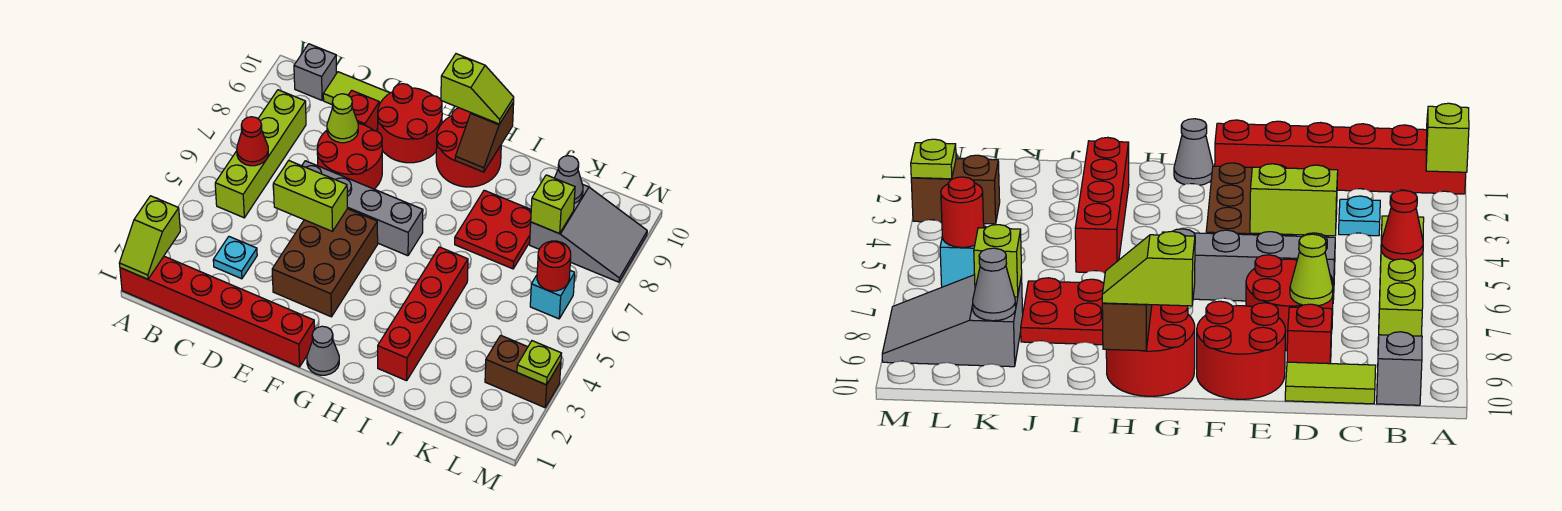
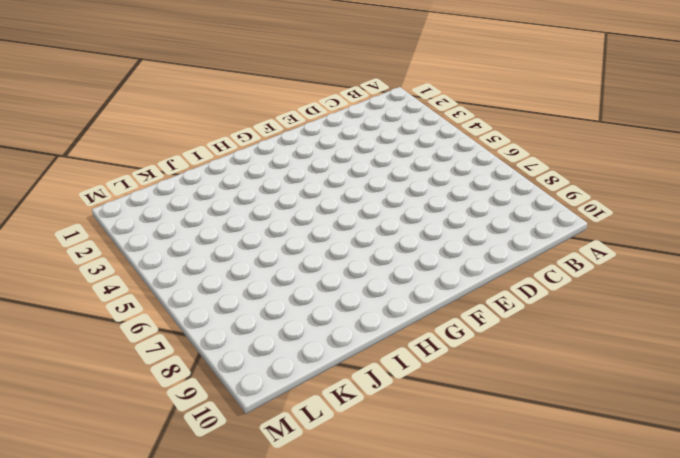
none -> red 1x6 brick [120,256,315,367]
none -> lime 1x4 brick [215,90,306,218]
none -> grey 1x1 brick [294,44,337,100]

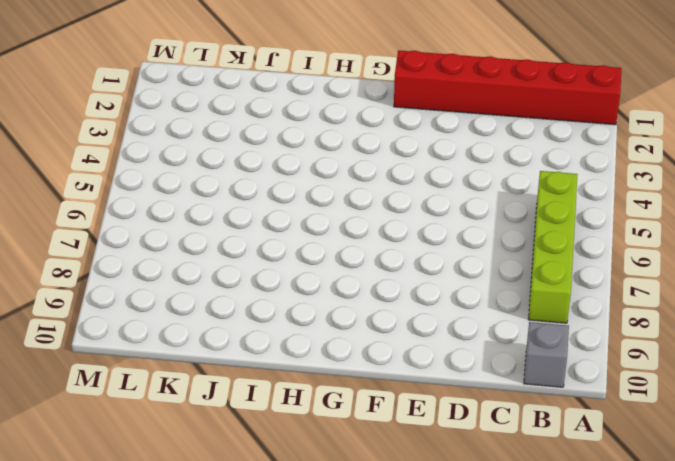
none -> cyan 1x1 plate [213,237,257,279]
none -> lime 1x2 tile [323,72,390,104]
none -> grey 1x4 brick [302,161,423,256]

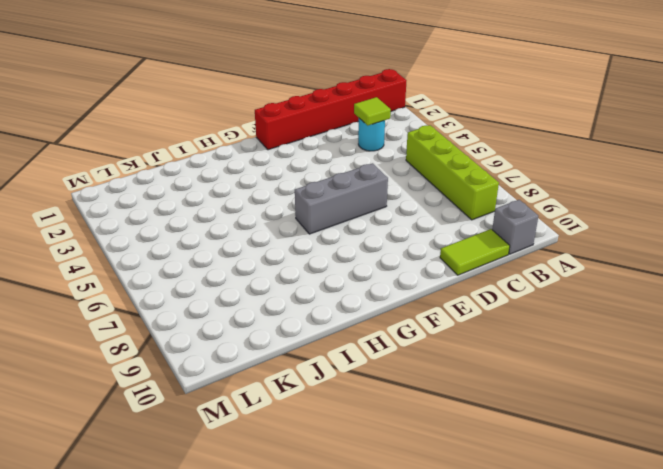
cyan 1x1 round brick [358,118,385,151] -> cyan 1x1 plate [213,237,257,279]
lime 1x1 tile [354,97,391,125] -> none
grey 1x3 brick [295,163,388,234] -> grey 1x4 brick [302,161,423,256]
none -> red 2x2 round brick [317,123,382,189]
none -> red 1x1 brick [348,90,379,131]
none -> brown 2x3 brick [272,209,378,317]

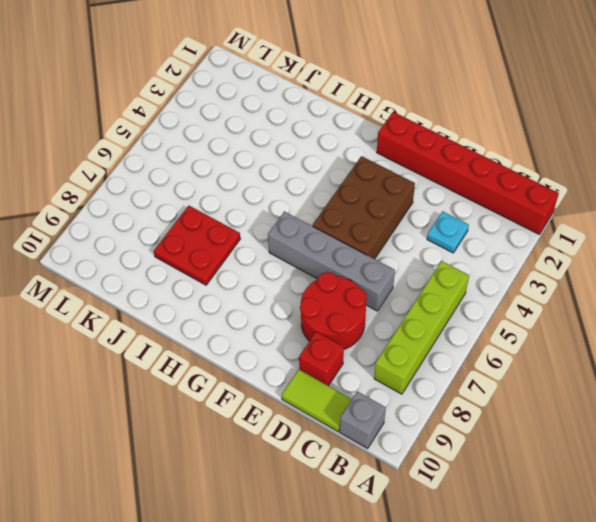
none -> red 2x2 round brick [378,84,442,163]
none -> grey 1x1 cone [307,326,339,375]
none -> red 2x2 round brick [436,108,501,187]

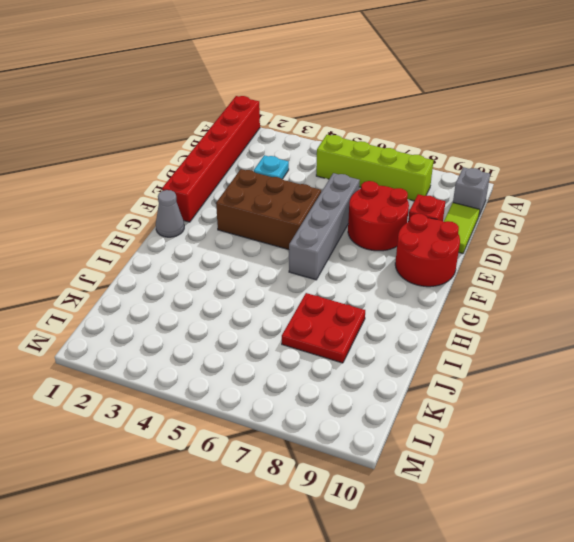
none -> red 2x2 round brick [436,108,501,187]
none -> red 1x4 brick [378,247,468,381]
none -> grey 2x3 slope [530,185,647,282]

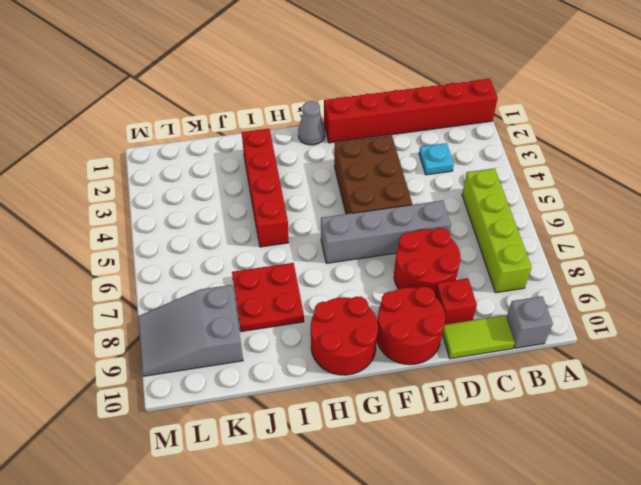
none -> brown 1x2 brick [485,335,561,408]
none -> cyan 1x1 brick [530,271,575,319]
none -> lime 1x2 slope [119,196,180,279]

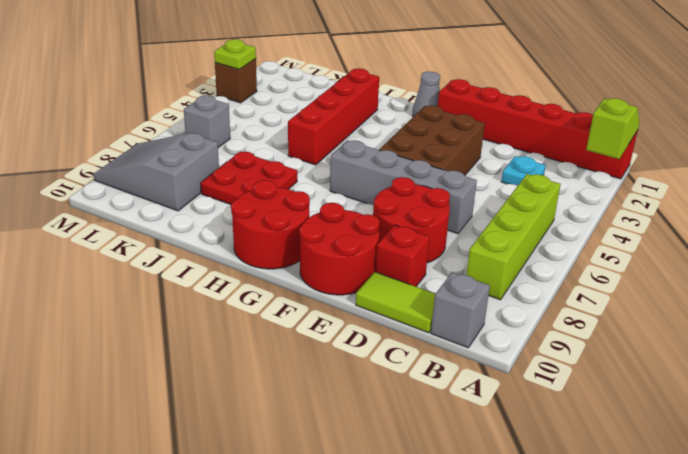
grey 1x1 brick [184,95,230,148] -> cyan 1x1 brick [530,271,575,319]
brown 1x1 brick [215,59,257,103] -> brown 1x2 brick [485,335,561,408]
none -> red 1x1 cone [237,117,268,166]
none -> lime 1x2 brick [273,161,347,231]
none -> lime 1x1 cone [327,94,358,143]

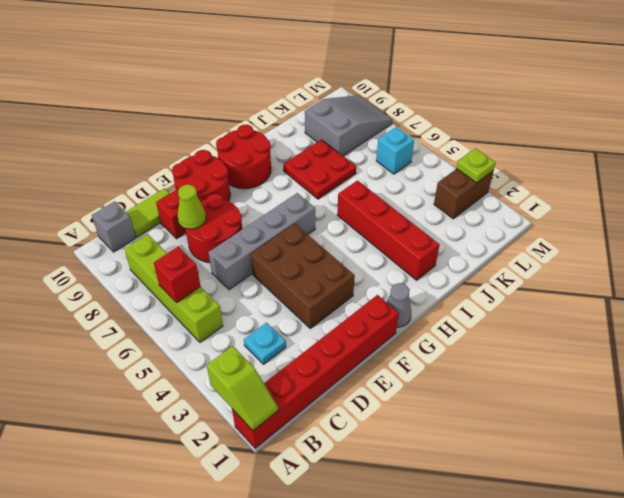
red 1x1 brick [154,247,201,303] -> red 1x1 cone [237,117,268,166]
none -> lime 1x2 brick [273,161,347,231]
none -> brown 1x2 slope [455,102,514,172]
none -> lime 1x1 brick [531,175,575,233]

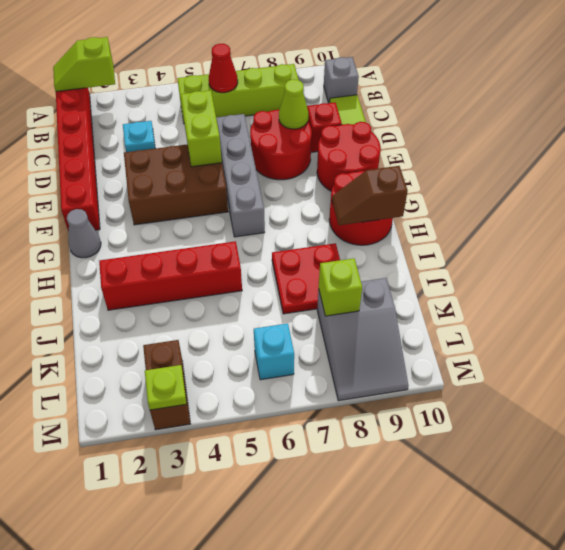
none -> grey 1x1 cone [555,156,583,203]
none -> red 1x1 round brick [537,241,571,291]
none -> lime 1x2 slope [441,54,514,124]

